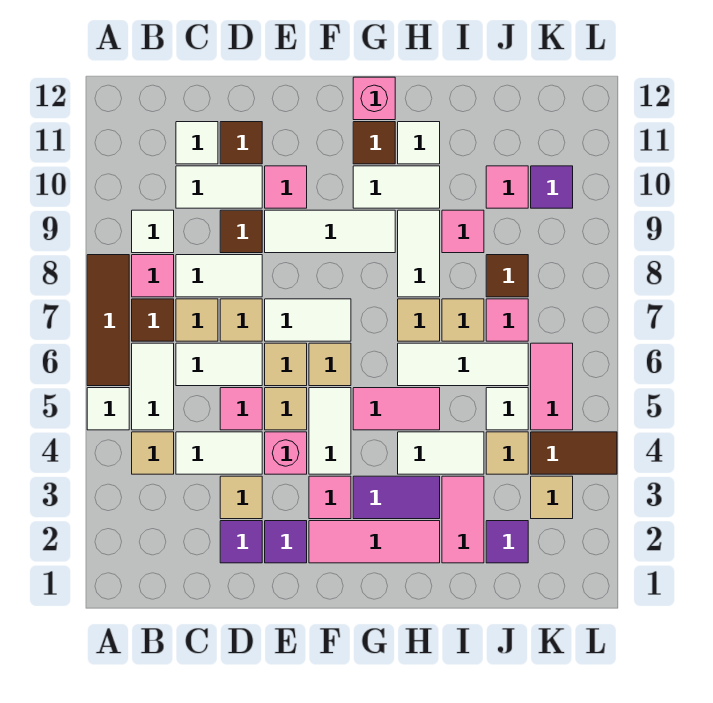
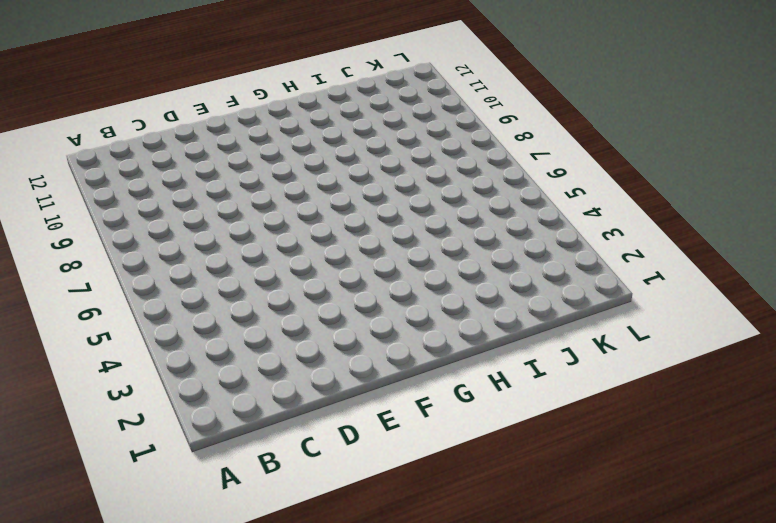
none -> white 1x1 tile [87,388,129,430]
none -> brown 1x3 tile [87,255,129,386]
none -> tan 1x1 tile [132,432,174,474]
none -> white 1x2 tile [132,343,174,430]

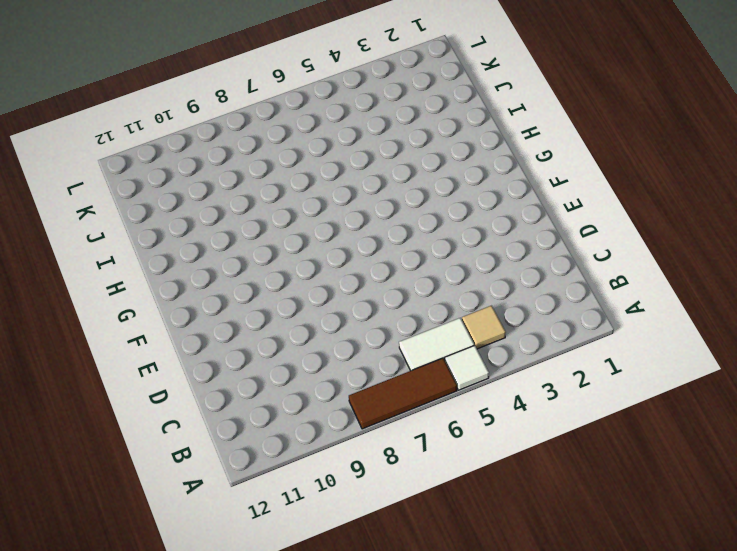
none -> brown 1x1 tile [132,299,174,341]
none -> pink 1x1 tile [132,255,174,297]
none -> white 1x1 tile [132,210,174,253]
none -> white 1x2 tile [176,432,262,474]

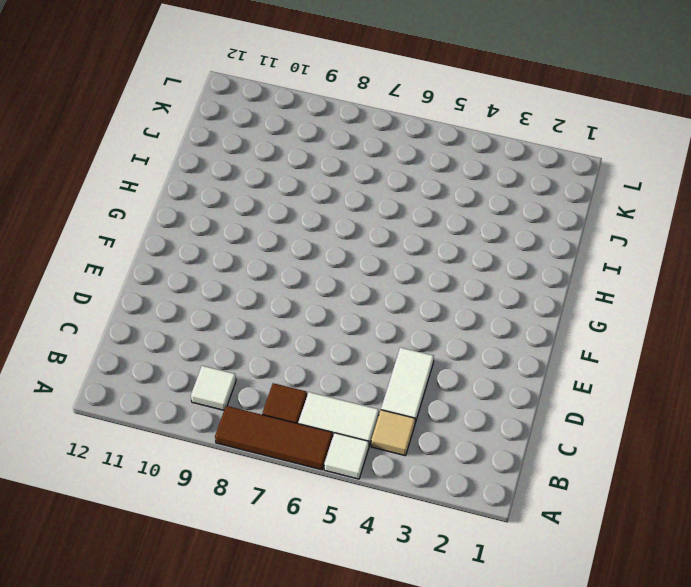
none -> pink 1x1 tile [132,255,174,297]
none -> white 1x2 tile [176,343,262,386]
none -> tan 1x1 tile [176,299,218,341]
none -> white 1x2 tile [176,255,262,297]

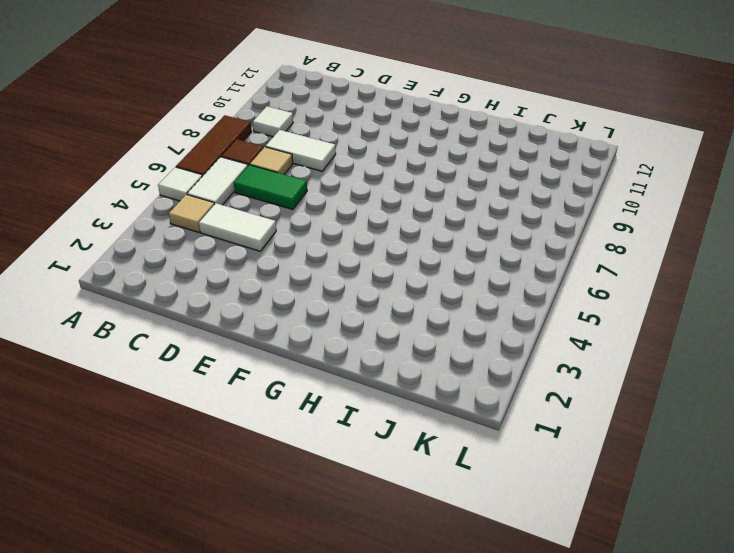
green 1x2 tile [234,165,307,210] -> white 1x2 tile [176,343,262,386]
none -> pink 1x1 tile [132,255,174,297]
none -> white 1x2 tile [176,166,262,208]
none -> white 1x1 tile [176,122,218,164]
none -> purple 1x1 tile [220,521,262,563]

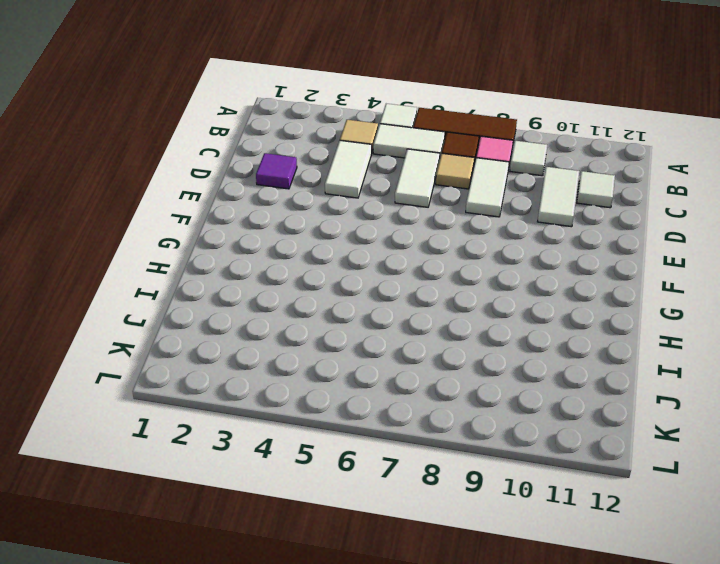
none -> tan 1x1 tile [220,476,262,519]
none -> pink 1x1 tile [220,388,262,430]
none -> tan 1x1 tile [220,299,262,341]
none -> brown 1x1 tile [220,210,262,253]

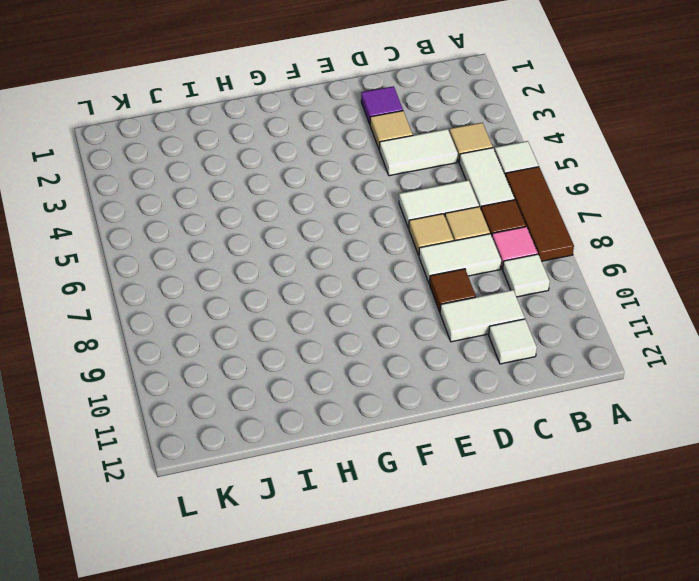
none -> pink 1x1 tile [220,388,262,430]
none -> brown 1x1 tile [220,122,262,164]
none -> purple 1x1 tile [265,521,307,563]
none -> pink 1x1 brick [265,432,307,474]

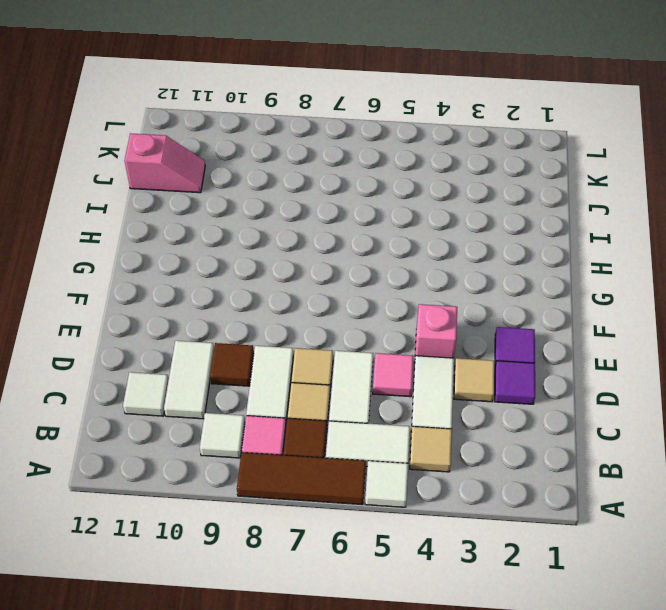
pink 1x2 slope [125,133,205,193] -> none
none -> brown 1x1 tile [220,122,262,164]
none -> tan 1x1 tile [265,388,307,430]
none -> tan 1x1 tile [265,343,307,386]
none -> white 1x2 tile [265,299,351,341]

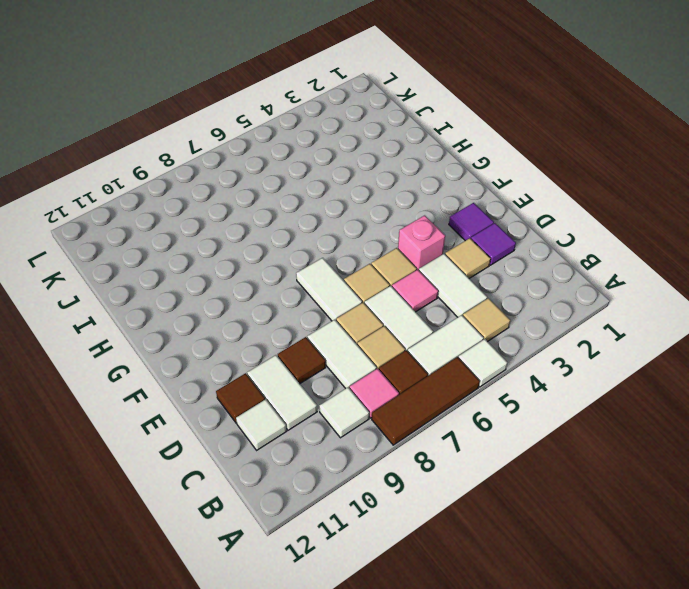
none -> white 1x3 tile [265,210,395,253]
none -> pink 1x1 tile [265,166,307,208]
none -> pink 1x3 tile [309,521,440,563]
none -> pink 1x1 tile [309,476,351,519]

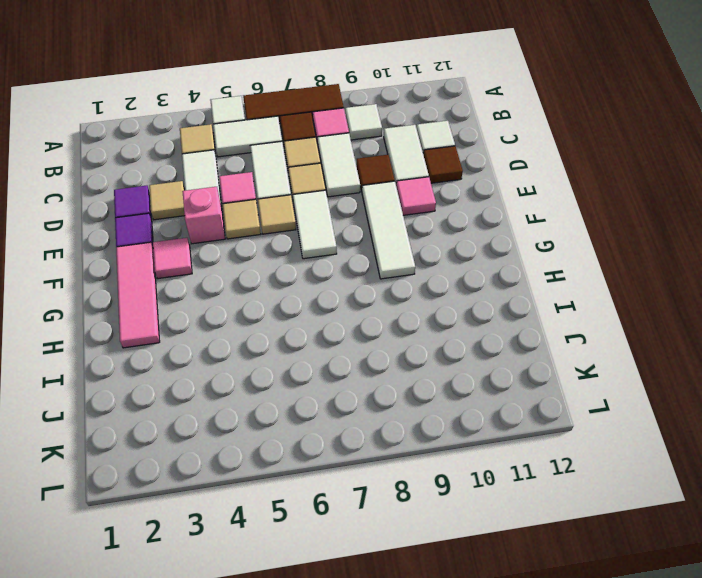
none -> white 1x2 tile [309,388,351,474]
none -> tan 1x1 tile [309,343,351,386]
none -> purple 1x2 tile [353,476,440,519]
none -> pink 1x2 tile [353,388,440,430]

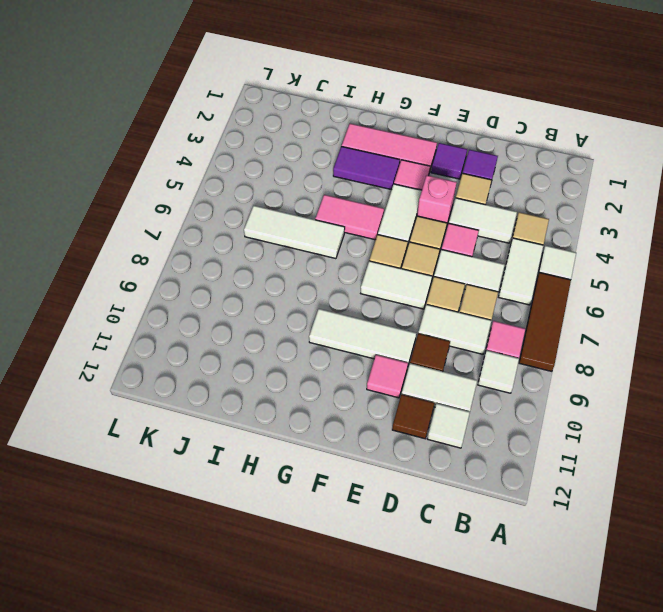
none -> brown 1x1 tile [132,299,174,341]
none -> white 1x2 tile [353,166,440,208]
none -> brown 1x1 tile [353,122,395,164]
none -> pink 1x1 brick [353,77,395,120]

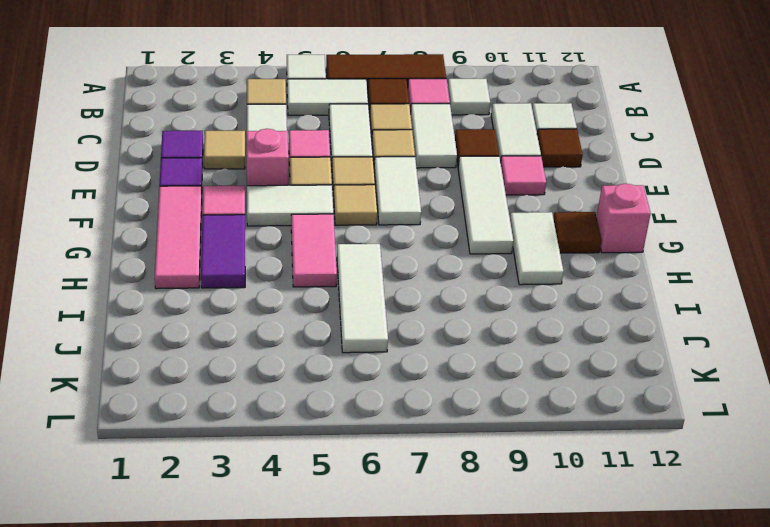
none -> white 1x2 tile [398,432,484,474]
none -> tan 1x1 tile [398,299,440,341]
none -> white 1x2 tile [398,210,440,297]
none -> white 1x1 tile [398,122,440,164]

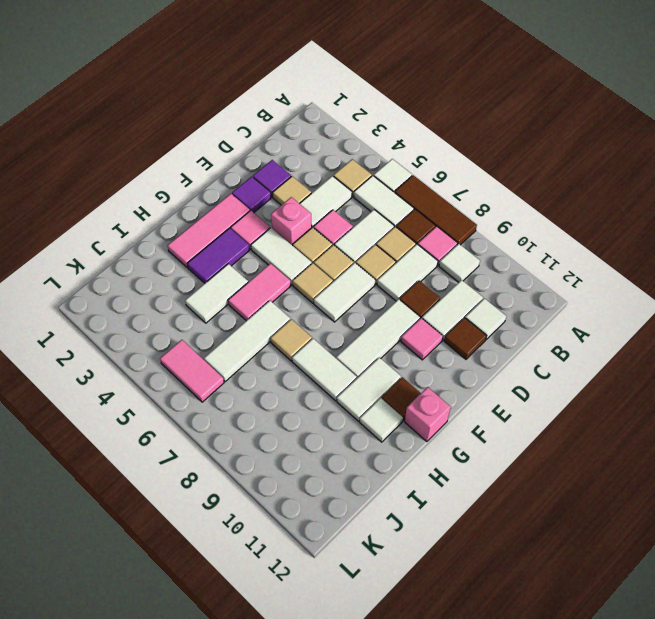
none -> pink 1x2 tile [442,476,484,563]
none -> tan 1x1 tile [442,299,484,341]
none -> pink 1x1 tile [442,210,484,253]
none -> purple 1x1 tile [486,521,528,563]

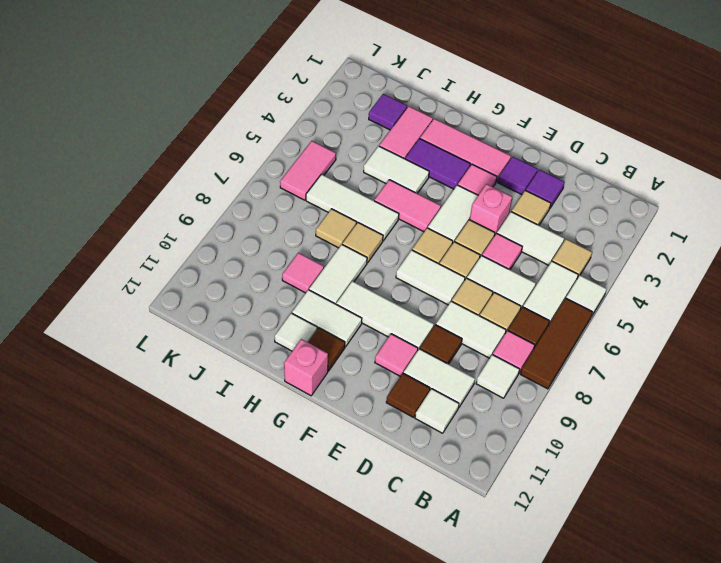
none -> tan 1x1 tile [486,432,528,474]
none -> white 1x1 tile [486,388,528,430]
none -> pink 1x1 tile [486,299,528,341]
none -> brown 1x1 tile [486,255,528,297]

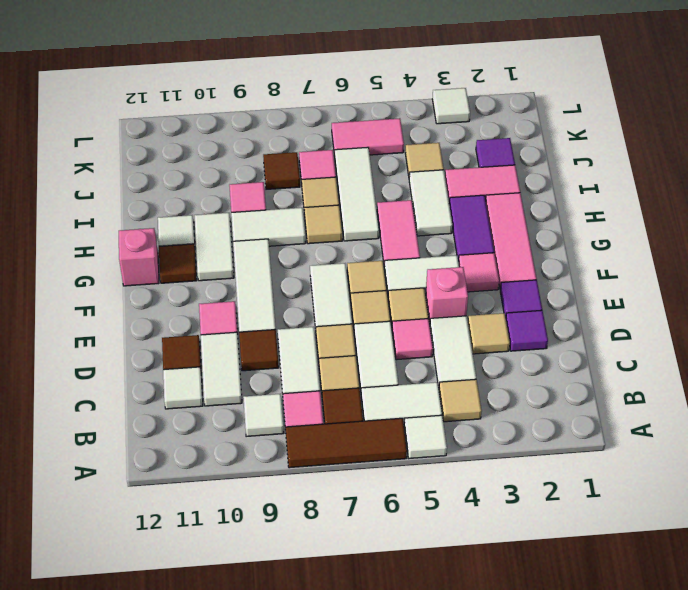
white 1x1 tile [432,88,470,124] -> white 1x1 tile moved to [486,388,528,430]
none -> pink 1x1 tile [486,166,528,208]
none -> tan 1x1 tile [531,476,573,519]
none -> brown 1x2 tile [531,432,617,474]
none -> purple 1x1 tile [531,166,573,208]

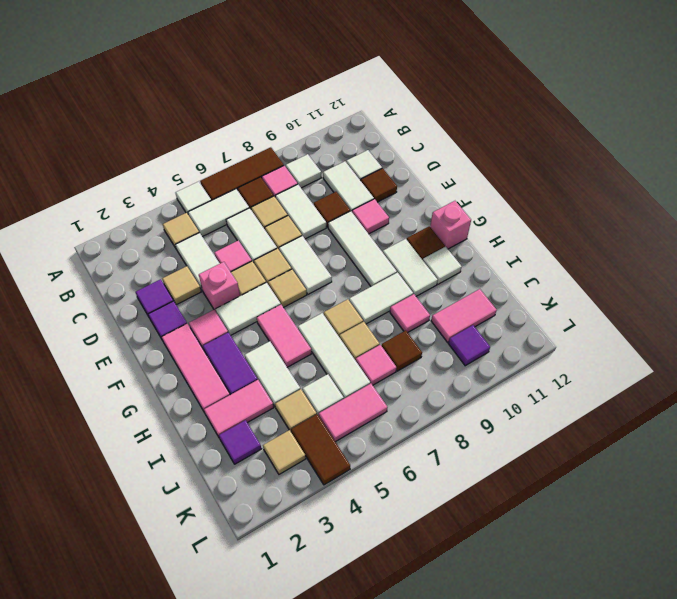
pink 1x2 tile [431,289,497,342] -> pink 1x1 tile [486,166,528,208]

